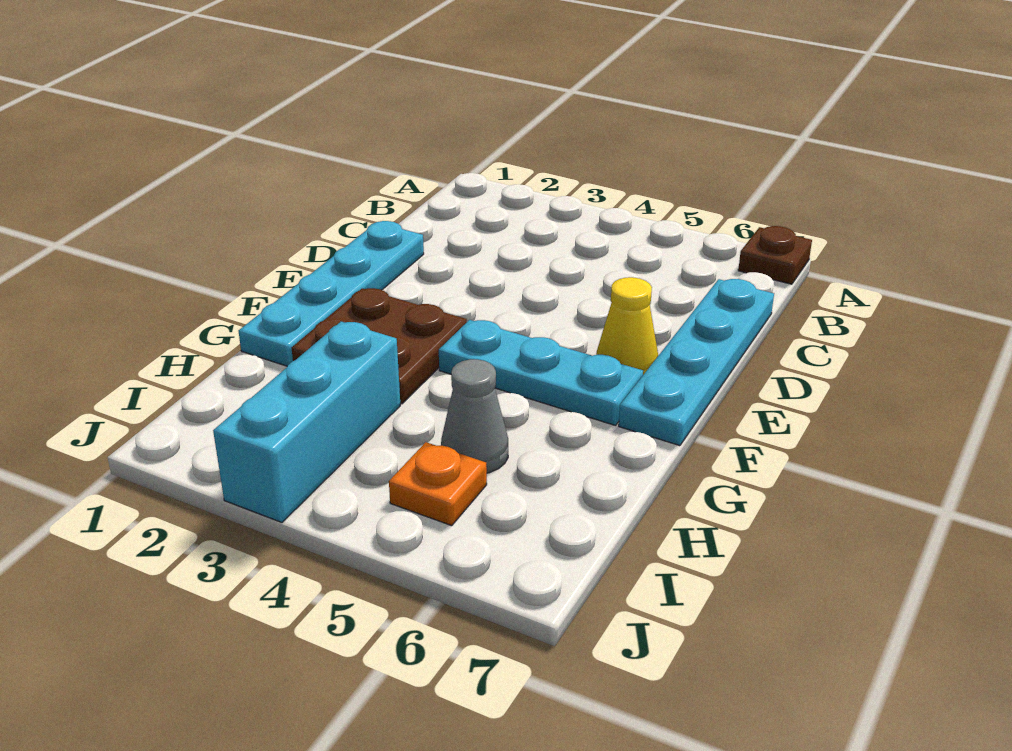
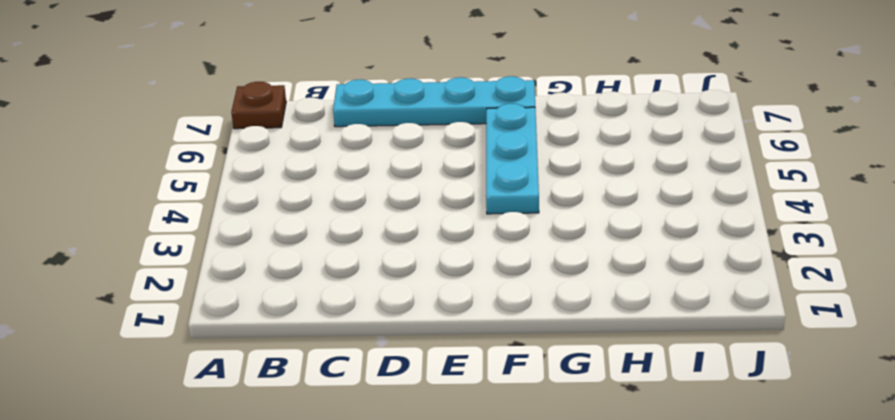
none -> cyan 1x4 plate [239,221,424,366]
none -> yellow 1x1 cone [596,277,658,375]

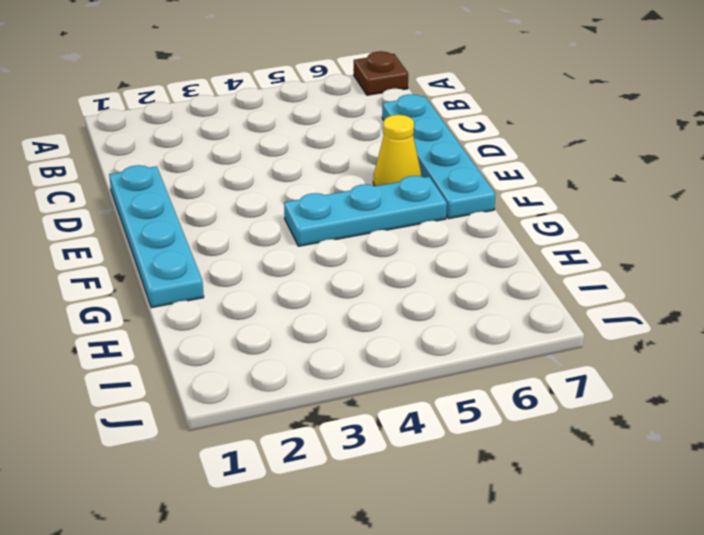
none -> brown 2x2 plate [292,288,467,404]
none -> cyan 1x3 brick [213,322,400,522]

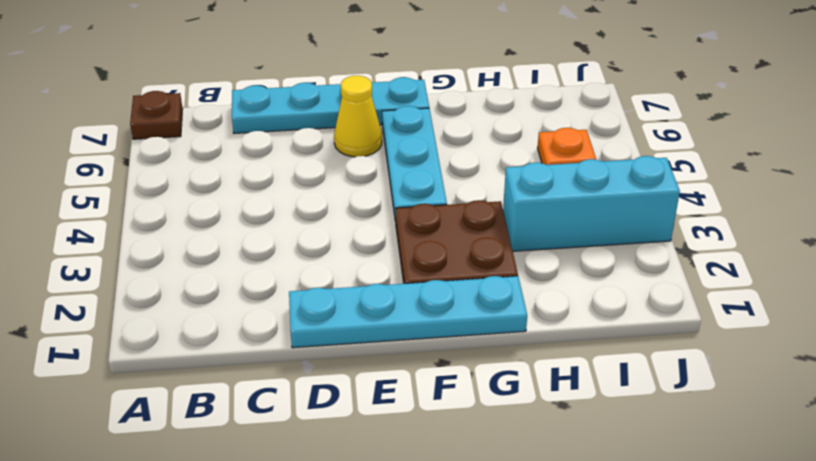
none -> grey 1x1 cone [441,359,508,473]

